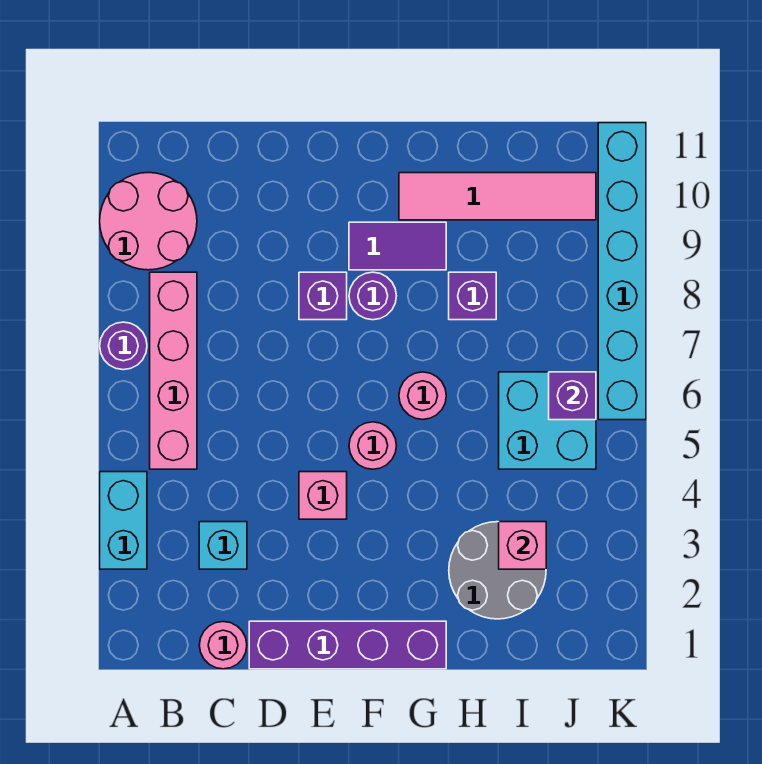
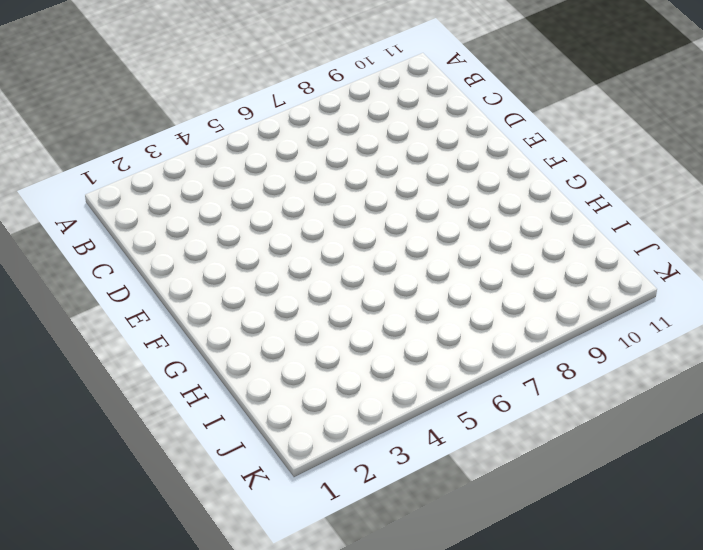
none -> cyan 1x2 brick [100,472,147,569]
none -> purple 1x1 round brick [100,322,147,370]
none -> pink 2x2 round brick [100,173,197,270]

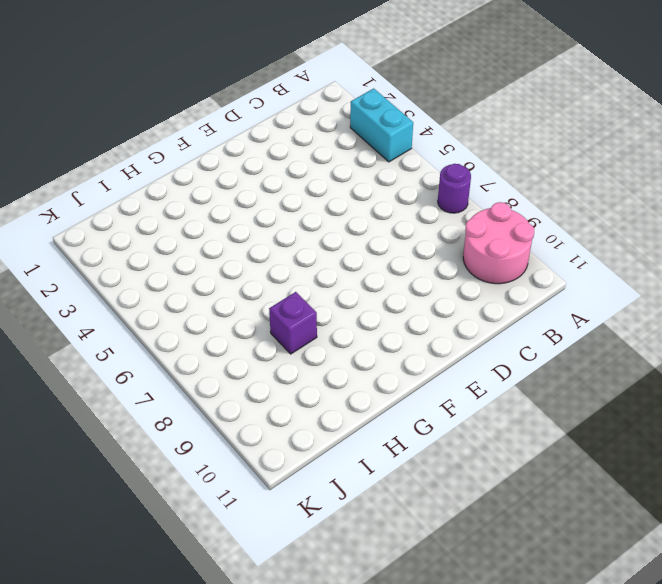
none -> pink 1x4 brick [150,272,197,469]
none -> pink 1x1 round brick [199,622,247,669]
none -> cyan 1x1 brick [199,522,247,569]

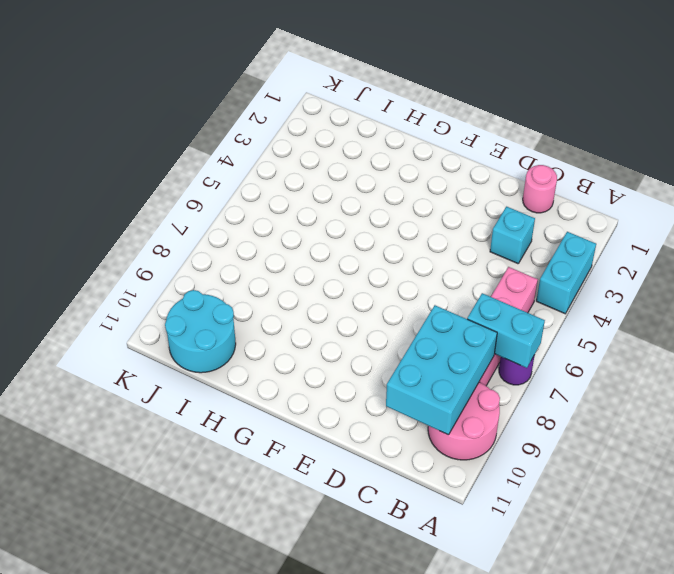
cyan 1x2 brick [467,293,545,368] -> none
cyan 2x3 brick [386,305,497,435] -> none
cyan 2x2 round brick [165,290,236,373] -> pink 1x4 tile [399,173,596,220]
none -> purple 1x4 brick [249,621,446,669]
none -> pink 1x1 brick [299,472,347,519]
none -> purple 1x1 brick [299,272,347,320]

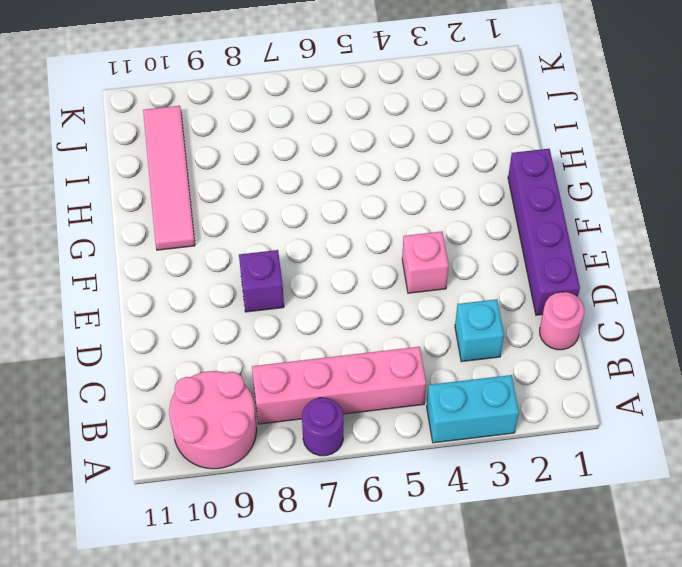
none -> pink 1x1 round brick [349,422,397,469]
none -> purple 1x1 round brick [349,272,396,320]
none -> purple 1x2 tile [349,222,446,270]

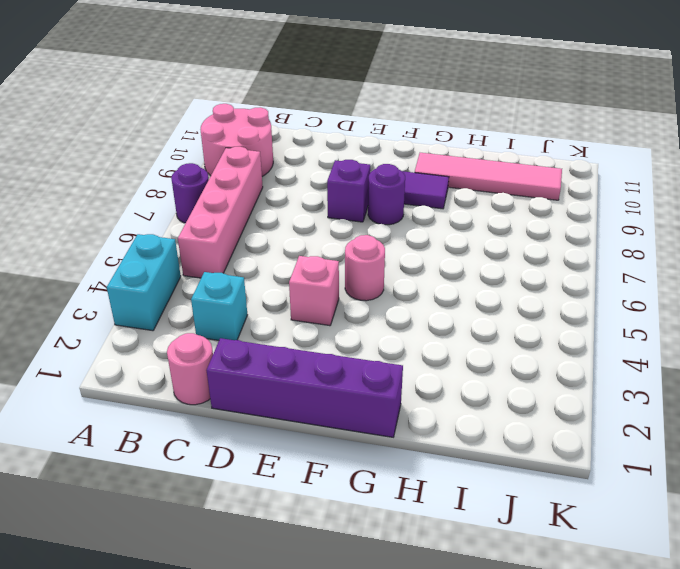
none -> pink 1x1 round brick [399,372,446,420]
none -> grey 2x2 round brick [449,522,546,619]
none -> purple 1x1 brick [449,272,496,320]

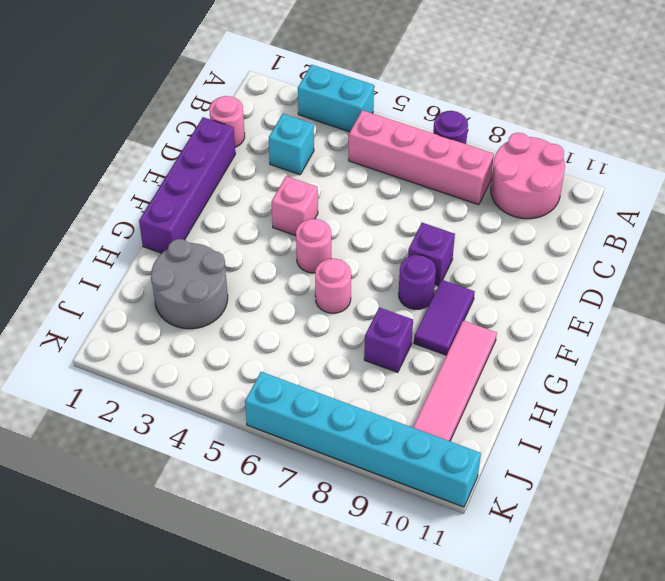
none -> cyan 2x2 brick [499,372,596,469]
none -> pink 1x1 brick [499,522,546,569]
none -> purple 1x1 brick [549,372,596,420]

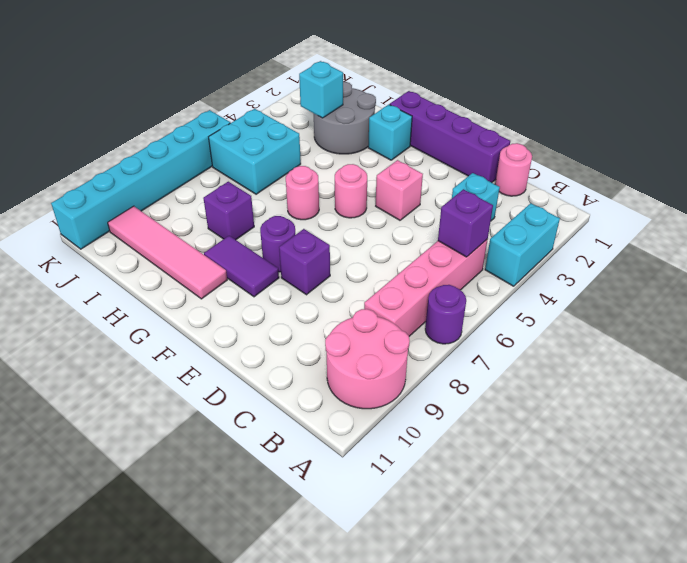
purple 1x1 brick [438,189,493,257] -> purple 1x1 brick moved to [549,372,596,420]
cyan 1x1 brick [368,105,412,160] -> none
cyan 1x1 brick [299,61,343,118] -> pink 1x1 brick [499,522,546,569]

